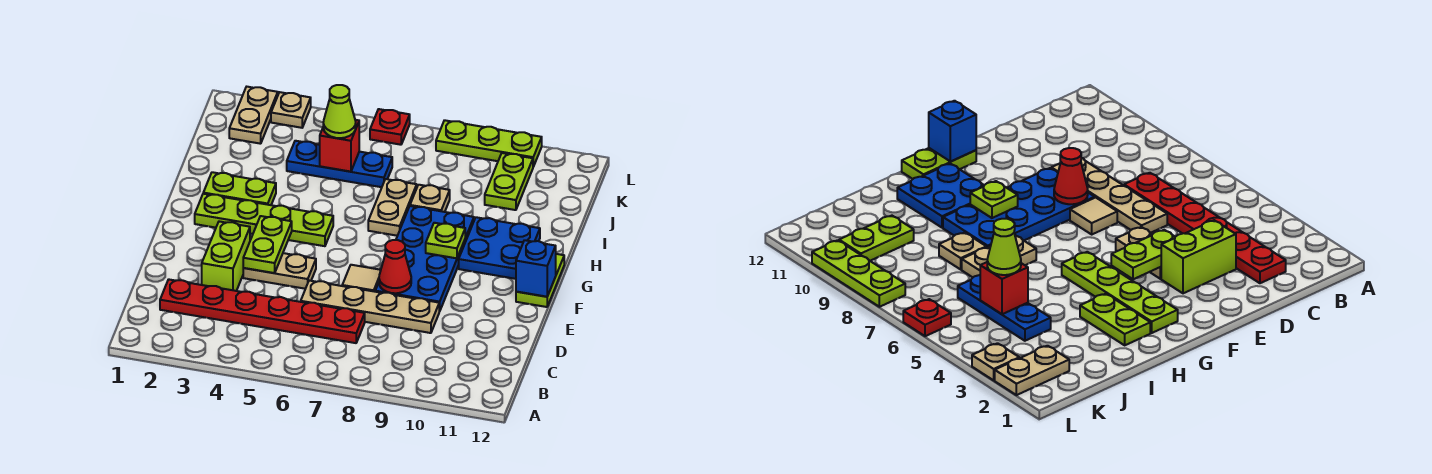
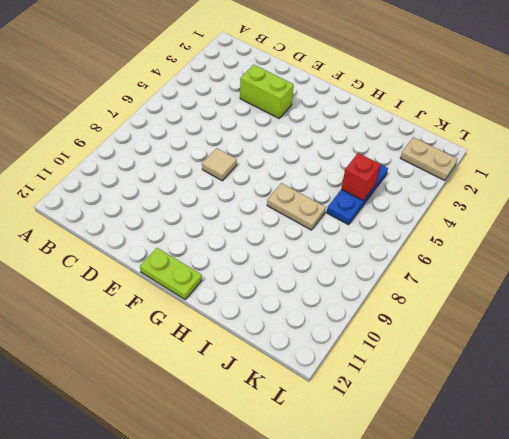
none -> red 1x6 plate [160,279,365,343]
none -> tan 1x4 plate [301,281,439,333]
none -> tan 1x2 plate [243,253,316,289]

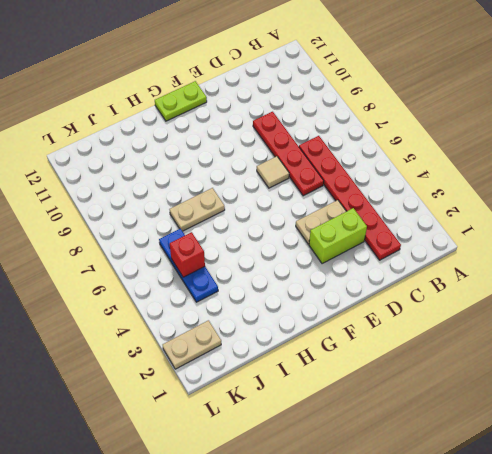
tan 1x2 plate [296,200,346,244] -> tan 1x2 plate turned to [243,253,316,289]
red 1x4 plate [253,112,324,196] -> tan 1x4 plate [301,281,439,333]
none -> blue 2x4 plate [375,206,474,311]
none -> lime 1x4 plate [195,194,333,246]
none -> blue 2x2 plate [459,217,540,279]

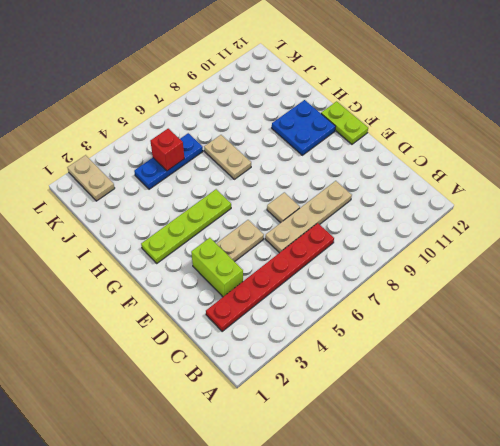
none -> blue 2x4 plate [375,206,474,311]
none -> lime 1x2 plate [203,172,276,205]
none -> tan 1x1 plate [410,185,450,212]

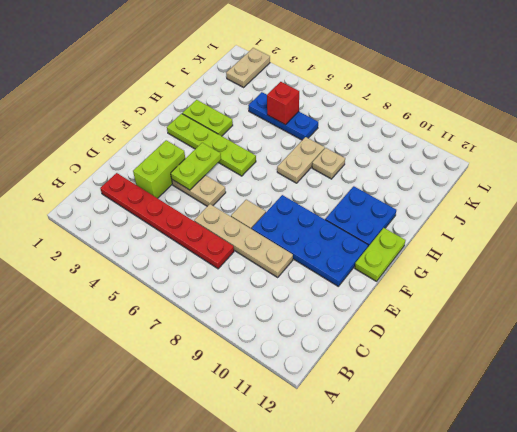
blue 2x4 plate [252,195,368,286] -> blue 2x4 plate turned to [375,206,474,311]
none -> lime 1x2 plate [485,153,533,210]
none -> tan 1x1 plate [271,92,311,128]
none -> red 1x1 plate [370,109,410,145]

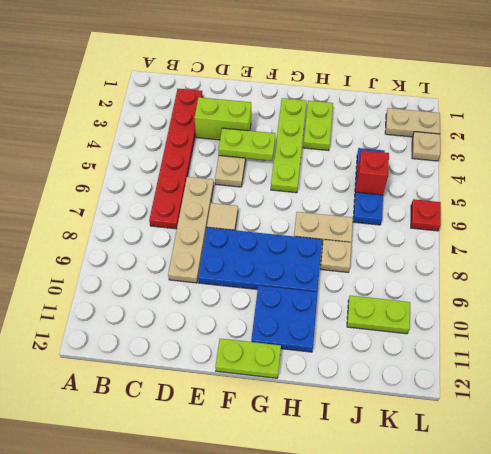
none -> lime 1x3 plate [436,120,542,167]
none -> red 1x1 cone [379,240,411,293]
none -> blue 1x1 brick [516,240,556,297]

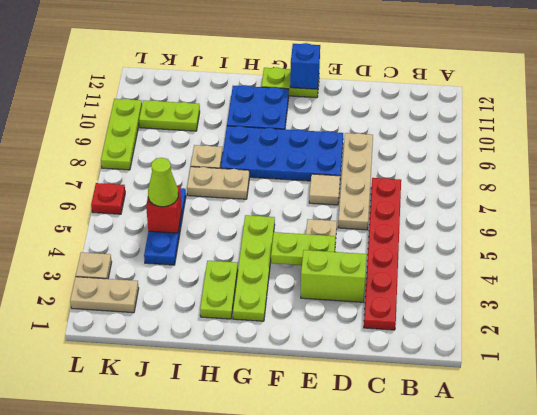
none -> red 1x1 cone [379,240,411,293]
none -> lime 1x1 plate [426,223,465,258]

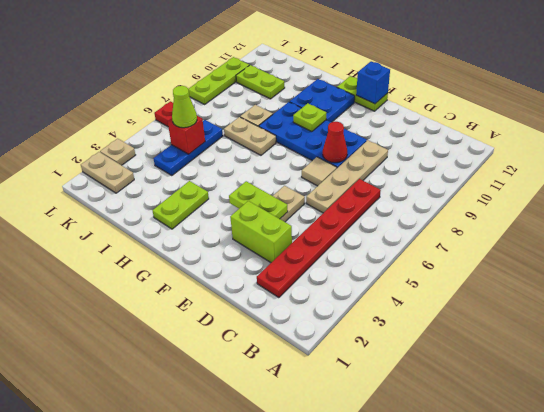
none -> lime 1x4 plate [195,194,333,246]

